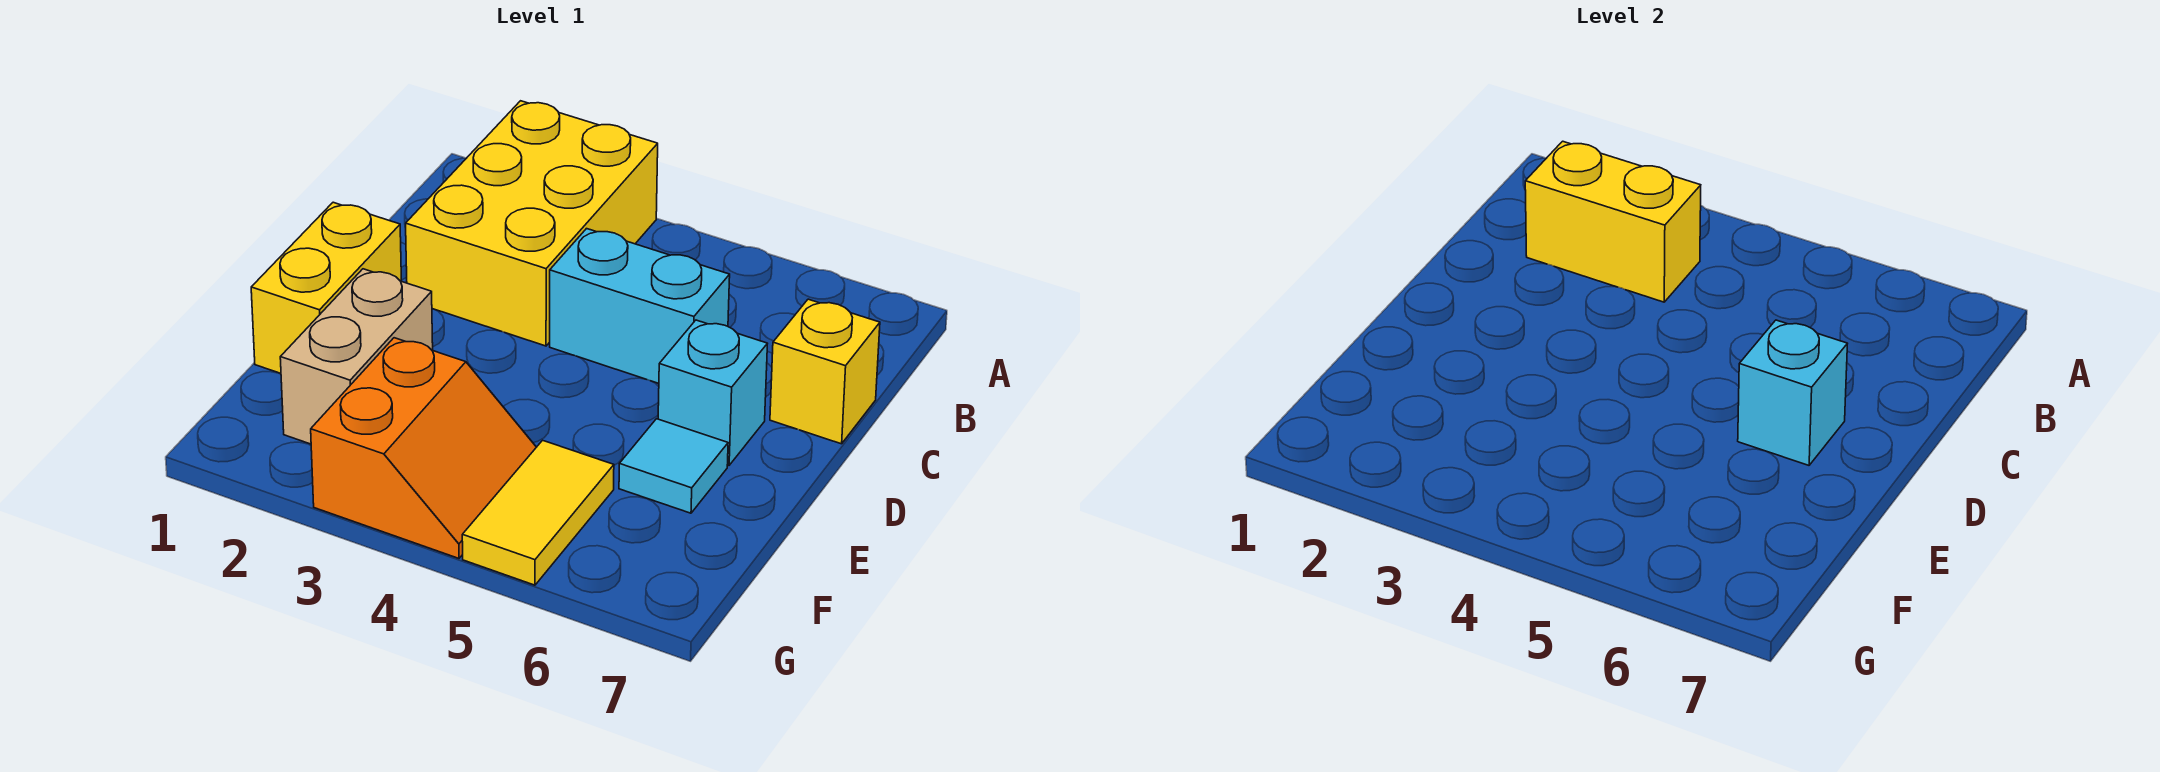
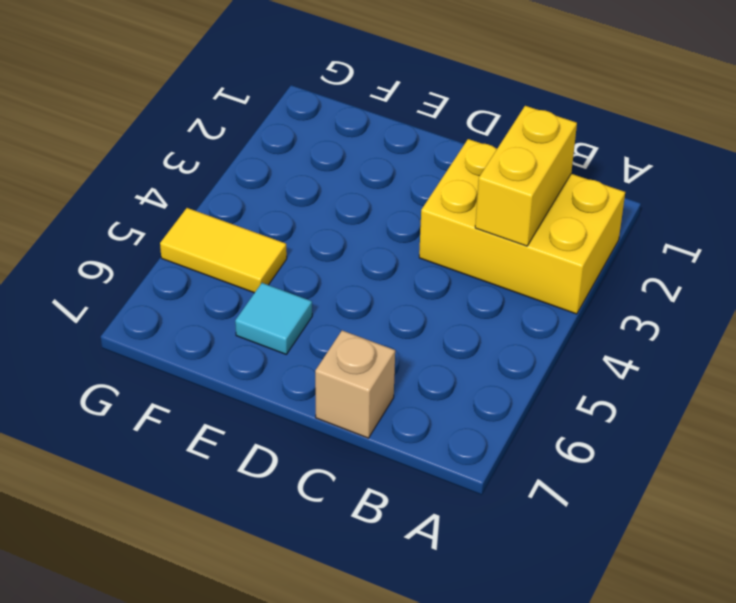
tan 1x1 brick [315,330,395,438] -> yellow 1x1 brick [770,299,880,444]
none -> cyan 1x2 brick [550,229,730,383]
none -> yellow 1x2 brick [251,202,401,373]

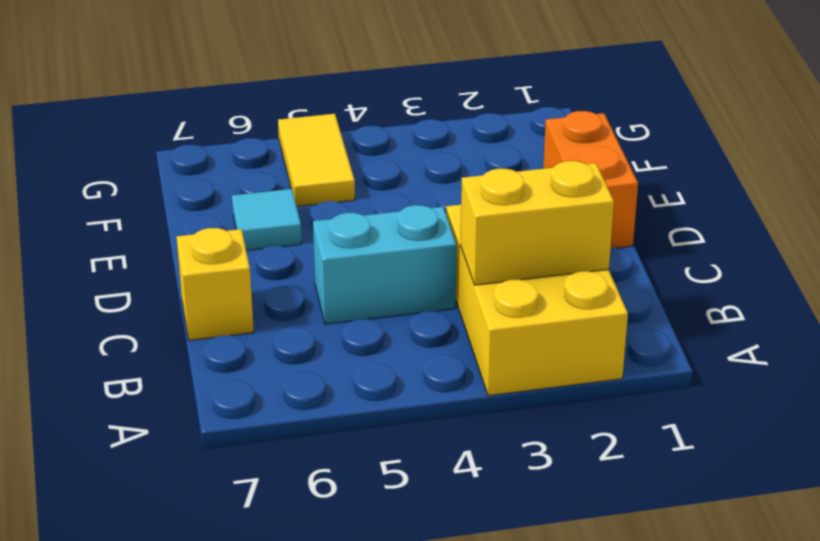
orange 1x2 brick [543,111,638,248] -> yellow 1x2 brick [251,202,401,373]
none -> cyan 1x1 brick [658,320,767,465]
none -> tan 1x2 brick [280,269,433,444]

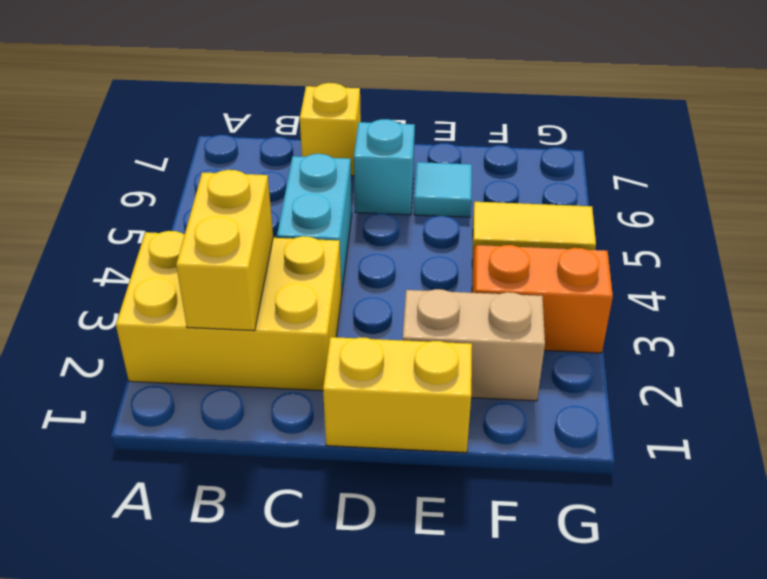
none -> cyan 1x1 brick [1738,320,1847,465]

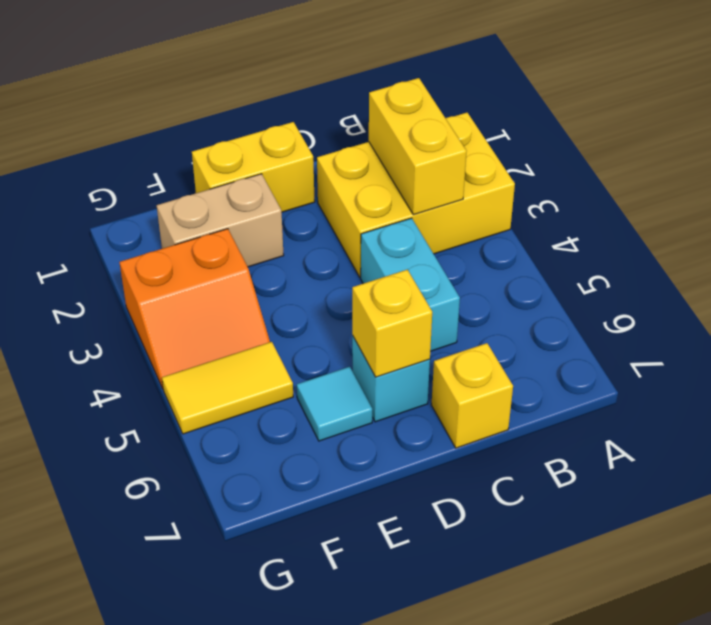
yellow 1x1 brick [352,270,432,377] -> cyan 1x1 brick [1738,320,1847,465]

